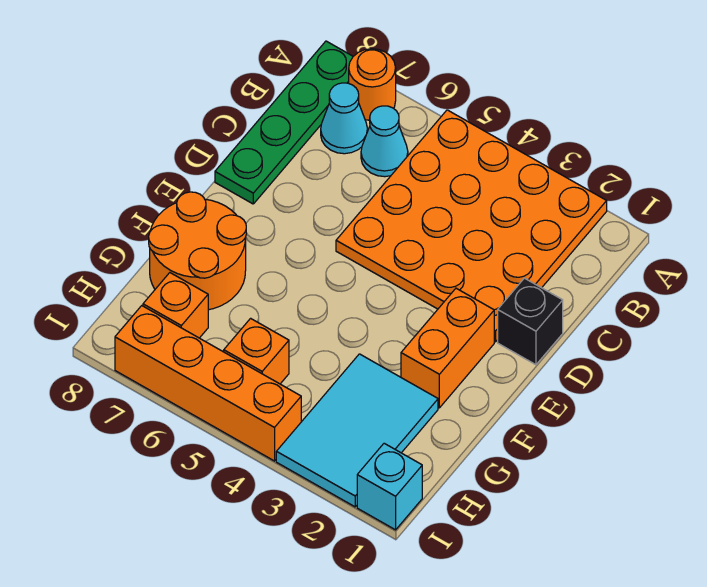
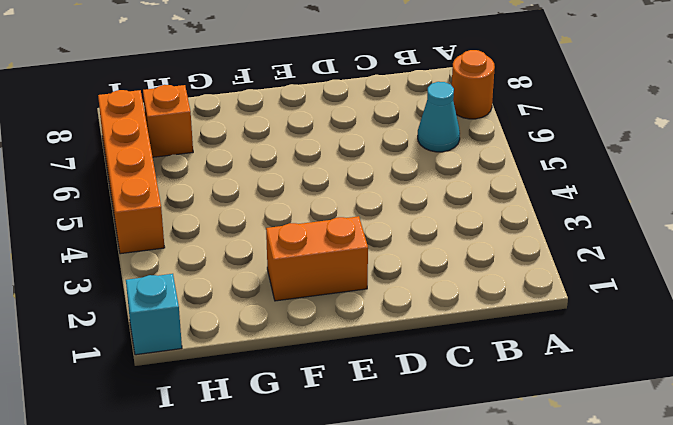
none -> orange 4x4 plate [336,110,607,342]
none -> green 1x4 plate [215,41,353,204]
none -> cyan 1x1 cone [321,83,367,154]

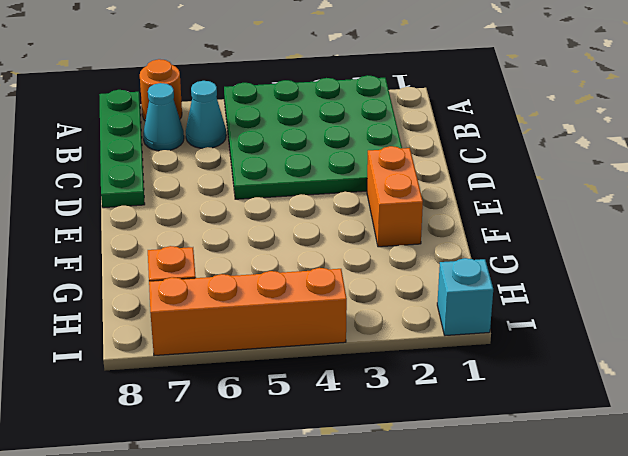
green 4x4 plate [224,75,402,199] -> orange 4x4 plate [336,110,607,342]
none -> black 1x1 brick [498,278,563,365]
none -> orange 2x2 round brick [149,192,246,310]
none -> cyan 2x3 tile [276,354,438,507]

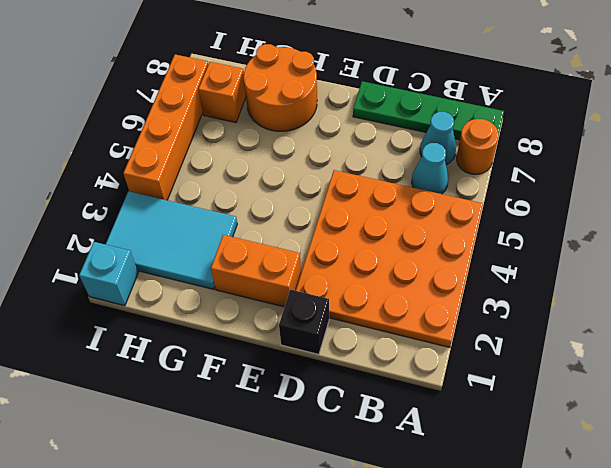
none -> orange 1x1 brick [224,318,289,384]

